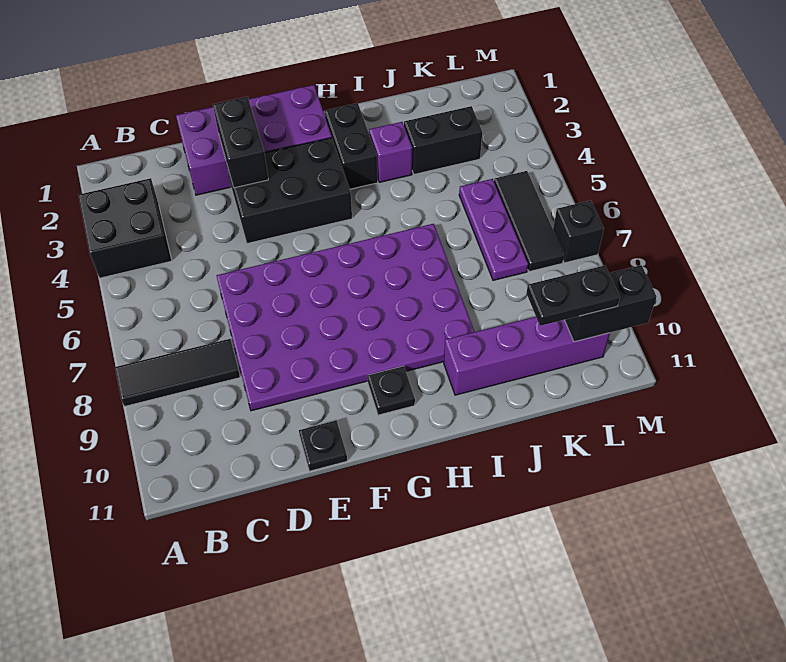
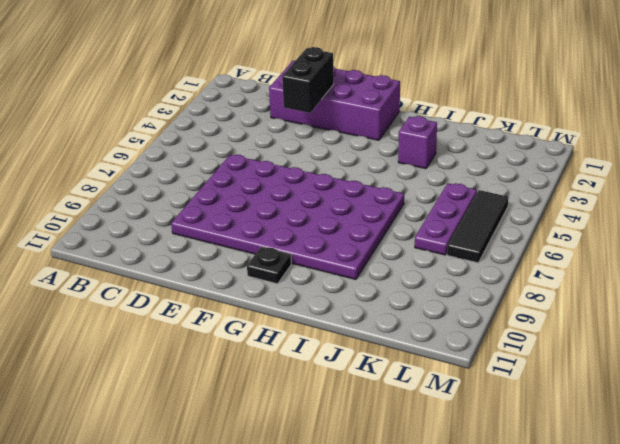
none -> black 2x2 brick [79,178,172,278]
none -> black 1x3 tile [115,339,240,406]
none -> black 2x3 brick [227,138,352,243]

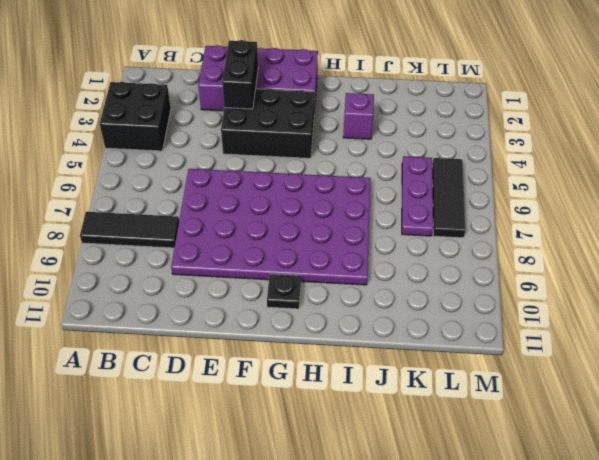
none -> black 1x1 plate [299,421,347,471]
none -> black 1x2 brick [325,103,378,189]
none -> purple 1x4 brick [444,317,610,395]

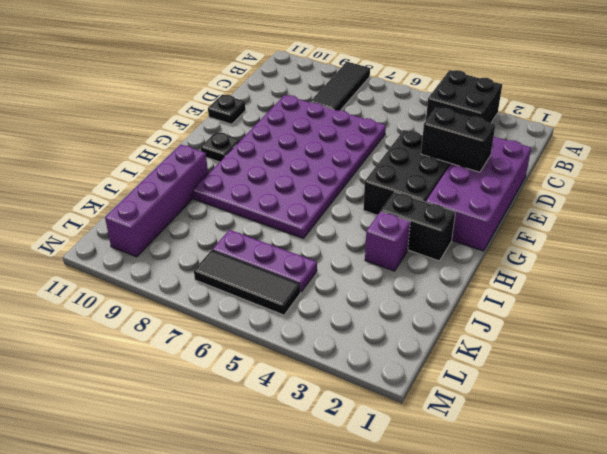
none -> black 1x2 brick [404,106,482,174]
none -> black 1x1 brick [553,200,604,263]
none -> black 1x2 brick [565,265,656,342]

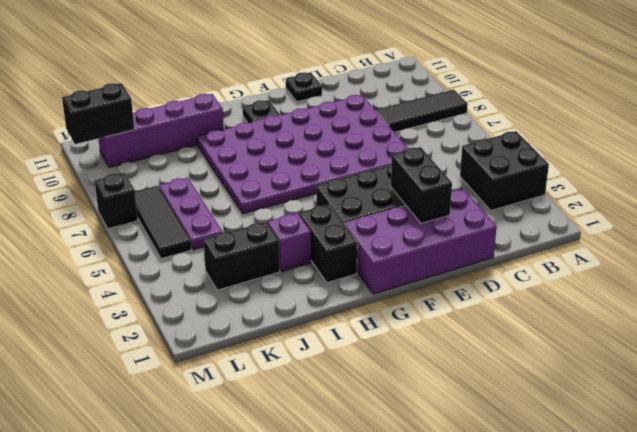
none -> black 1x2 plate [526,265,620,326]

